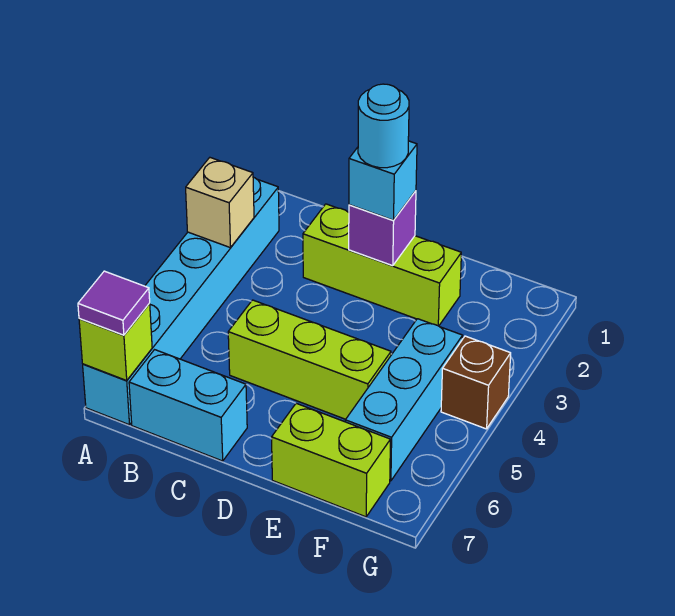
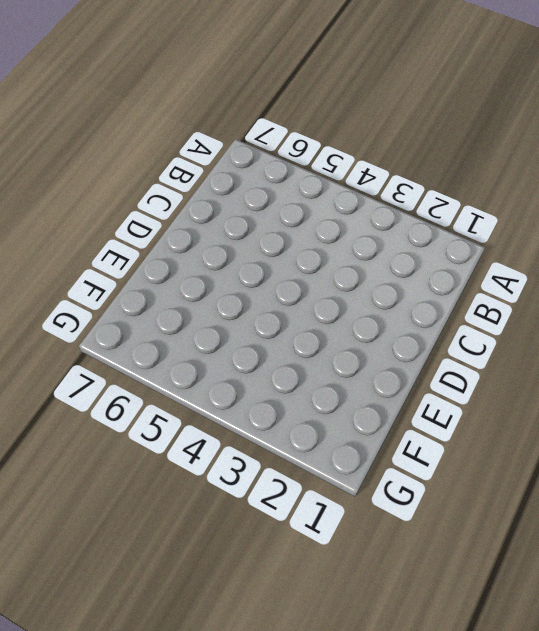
none -> cyan 1x6 brick [83,177,279,425]
none -> cyan 1x2 brick [129,350,247,461]
none -> lime 1x3 brick [303,204,461,326]

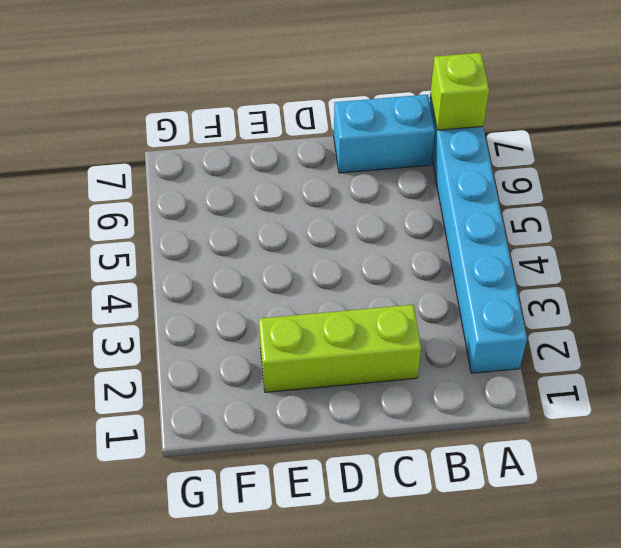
none -> lime 1x3 brick [228,300,391,419]
none -> lime 1x2 brick [272,403,390,517]
none -> cyan 1x3 brick [345,319,463,481]

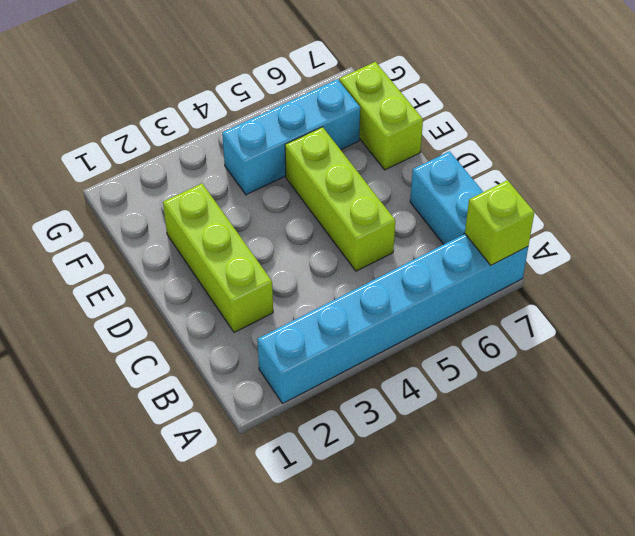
none -> brown 1x1 brick [441,336,511,429]
none -> tan 1x1 brick [186,158,254,248]
none -> purple 1x1 brick [349,191,416,266]

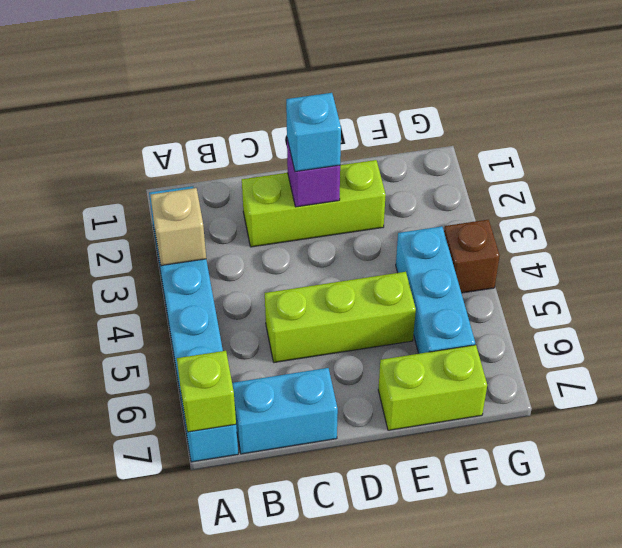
none -> purple 1x1 tile [78,271,150,335]
none -> cyan 1x1 round brick [358,84,409,168]

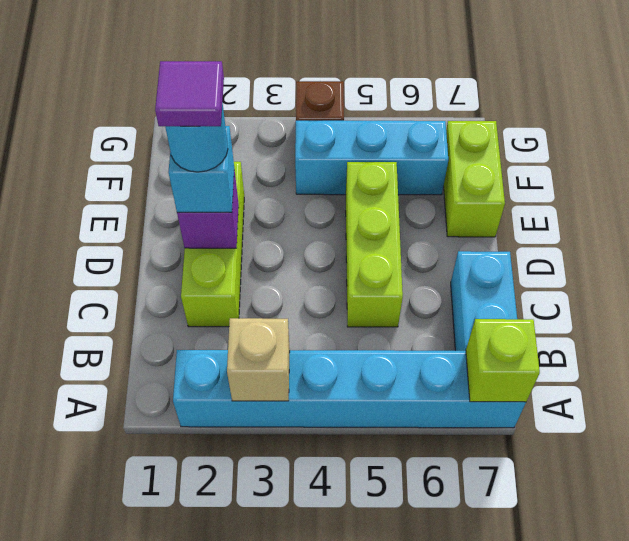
purple 1x1 tile [155,61,224,126] -> purple 1x1 tile moved to [78,271,150,335]

